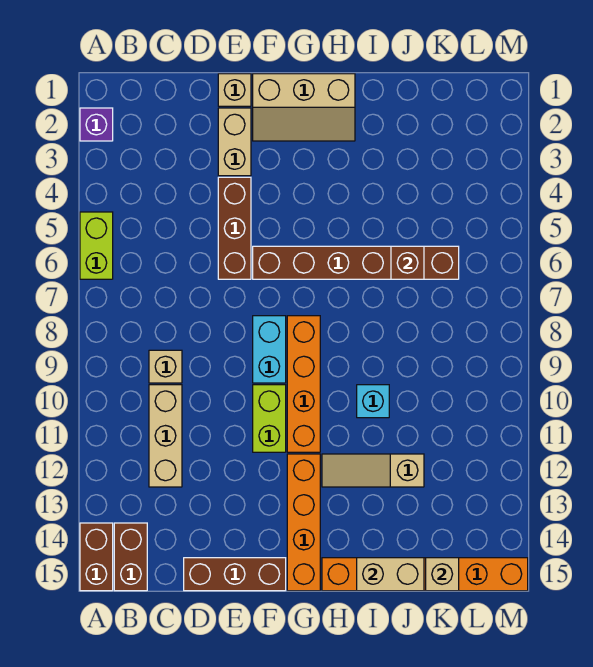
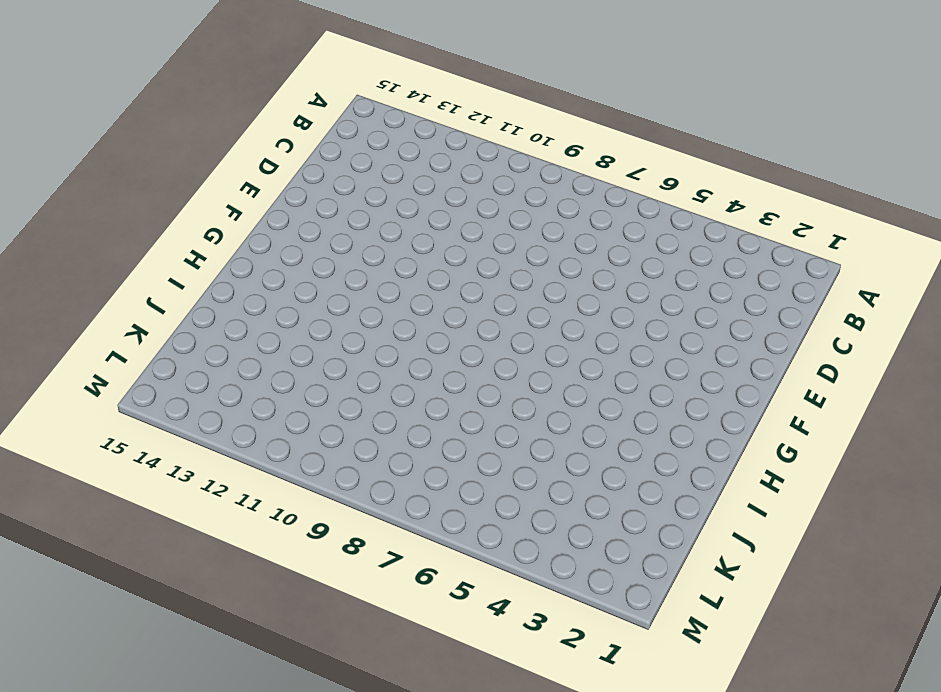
none -> purple 1x1 brick [80,108,113,141]
none -> lime 1x2 brick [80,212,113,279]
none -> brown 1x2 brick [80,523,113,591]

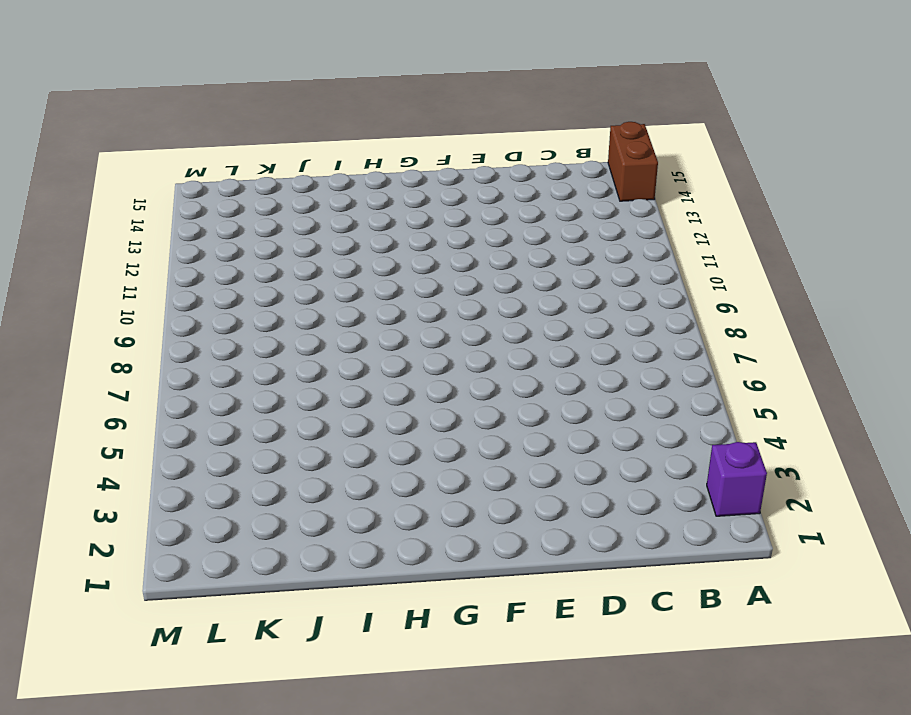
none -> lime 1x2 brick [80,212,113,279]
none -> brown 1x2 brick [114,523,147,591]
none -> tan 1x1 brick [149,350,182,383]

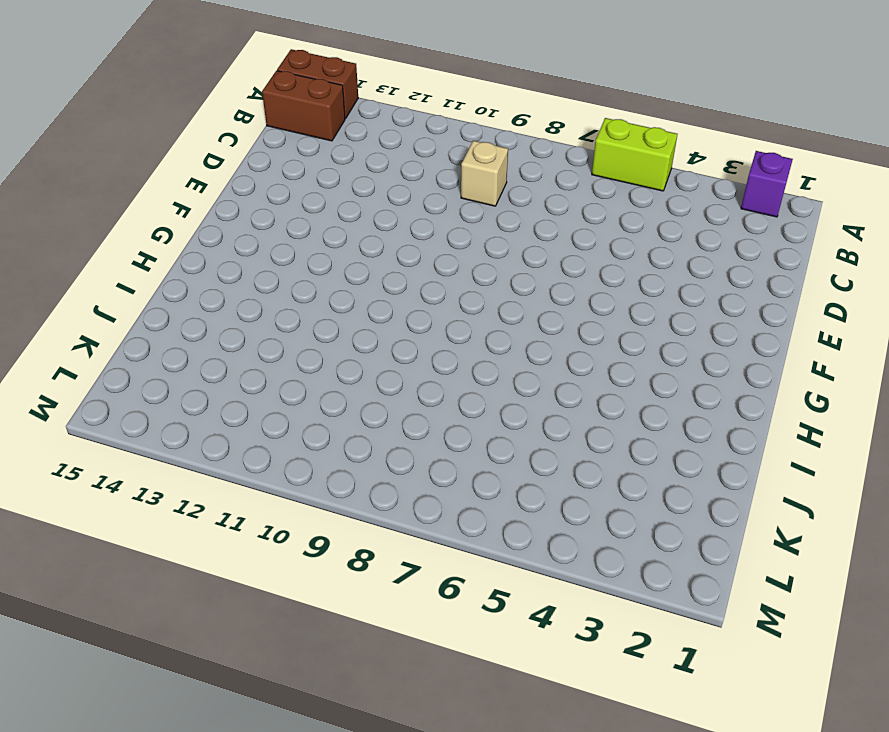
none -> tan 1x3 brick [149,385,182,487]
none -> brown 1x3 brick [184,558,286,591]
none -> tan 1x1 brick [218,74,251,106]

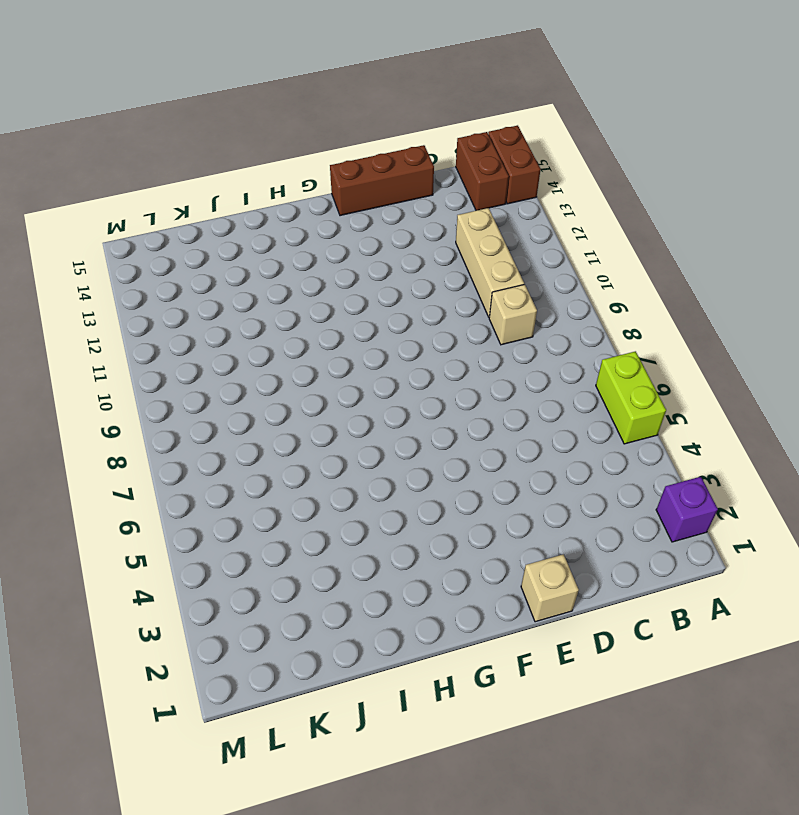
none -> tan 1x2 brick [218,108,251,176]
none -> brown 1x3 brick [218,177,251,279]
none -> tan 2x3 slope [253,74,355,141]

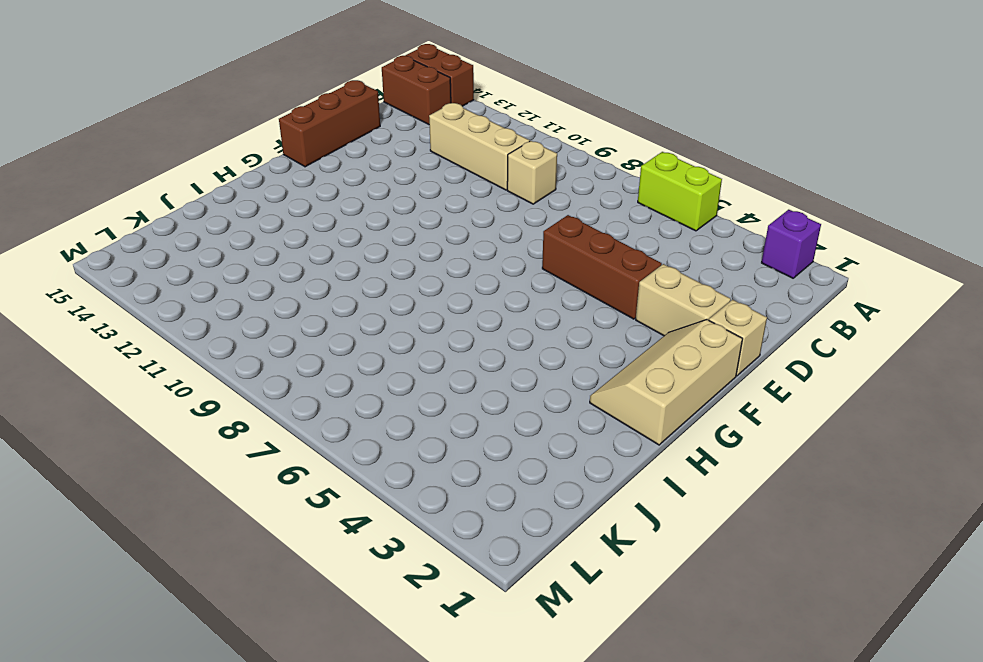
none -> brown 1x6 brick [253,246,459,279]
none -> cyan 1x2 brick [253,316,286,383]
none -> lime 1x2 brick [253,385,286,452]

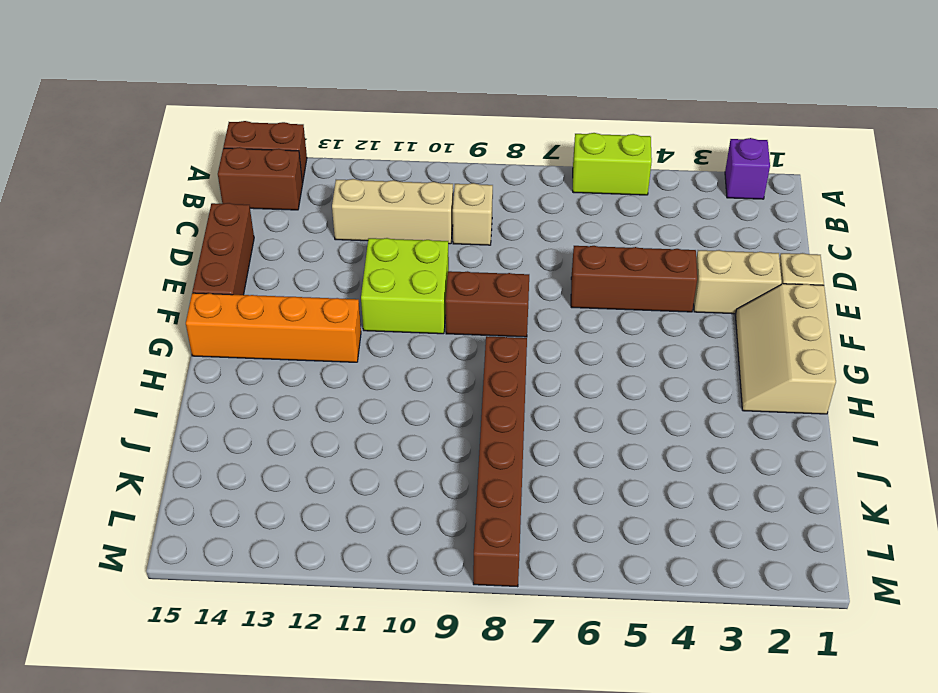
lime 2x2 brick [361,238,449,334] -> lime 1x2 brick [253,385,286,452]
brown 1x2 brick [445,271,529,337] -> cyan 1x2 brick [253,316,286,383]
brown 1x6 brick [473,336,527,587] -> brown 1x6 brick moved to [253,246,459,279]
none -> orange 1x4 brick [287,316,320,452]
none -> tan 1x3 slope [322,454,424,487]
none -> orange 1x6 brick [322,558,528,591]

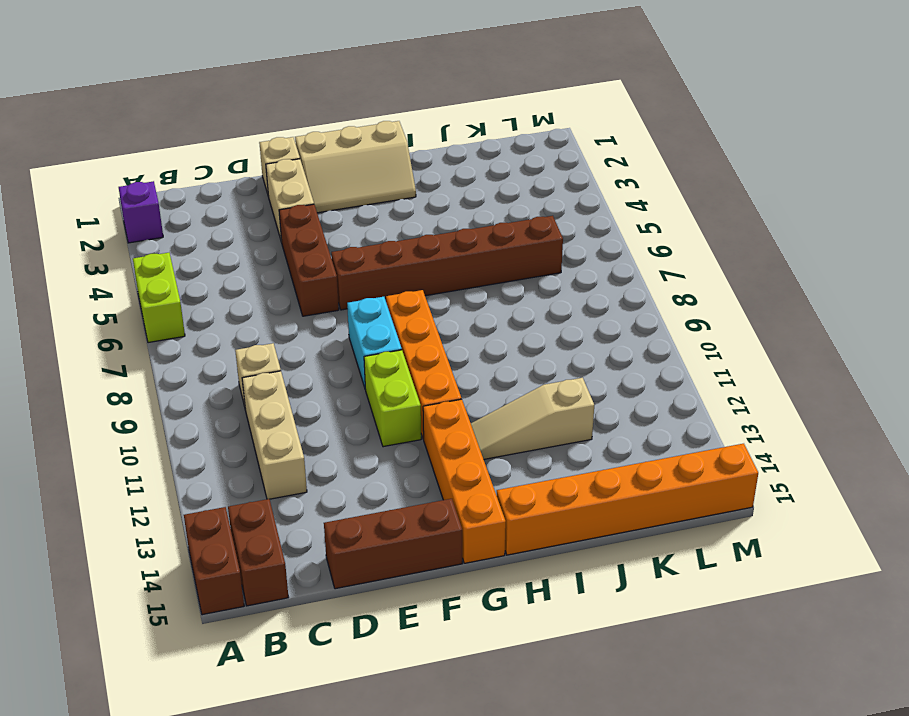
none -> cyan 1x1 brick [357,385,389,418]
none -> tan 1x2 brick [357,558,424,591]
none -> brown 1x1 brick [391,246,424,279]

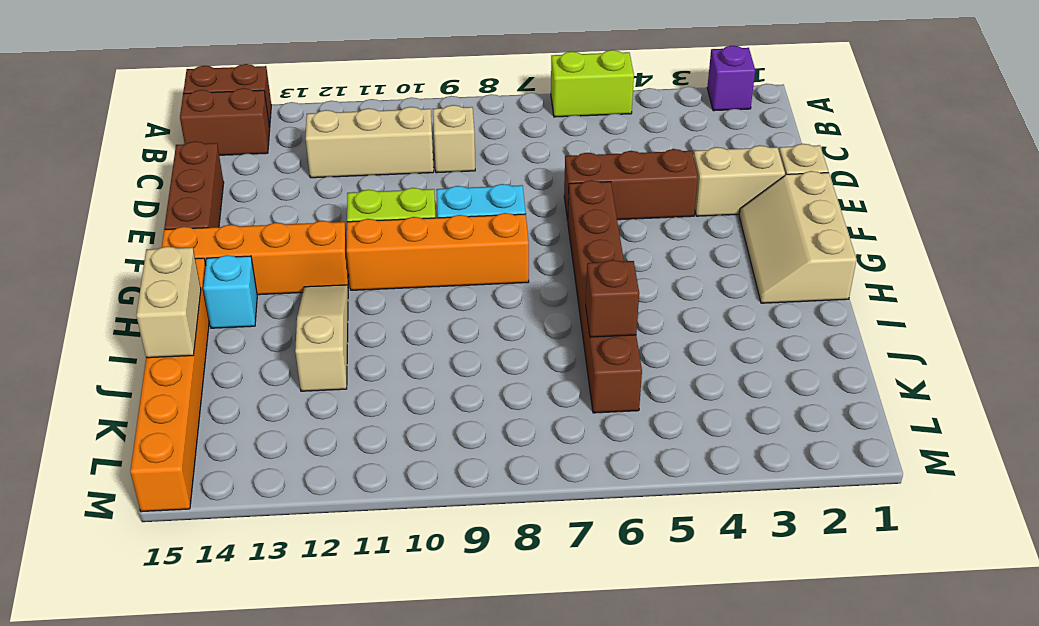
cyan 1x1 brick [203,255,257,328] -> cyan 1x1 brick moved to [357,385,389,418]
none -> tan 1x1 brick [426,558,459,591]

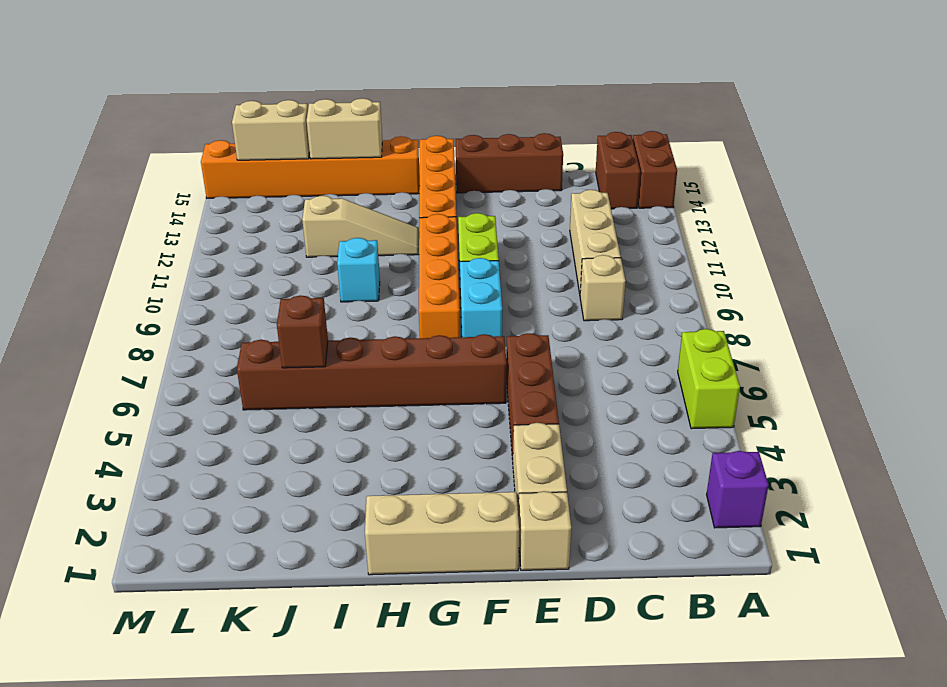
tan 1x2 brick [232,100,310,160] -> tan 1x1 brick [426,558,459,591]

